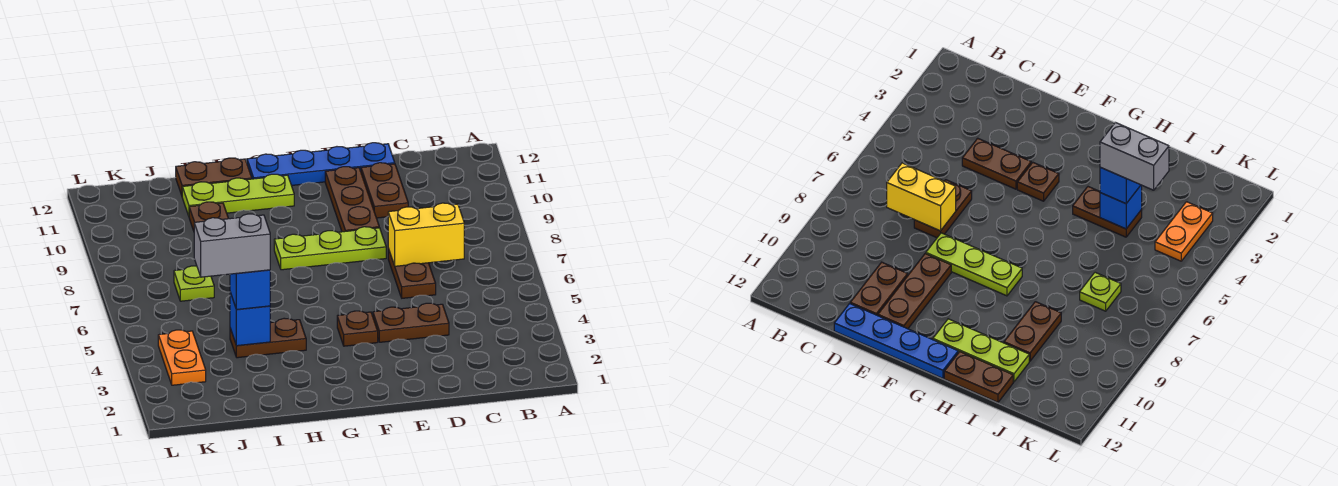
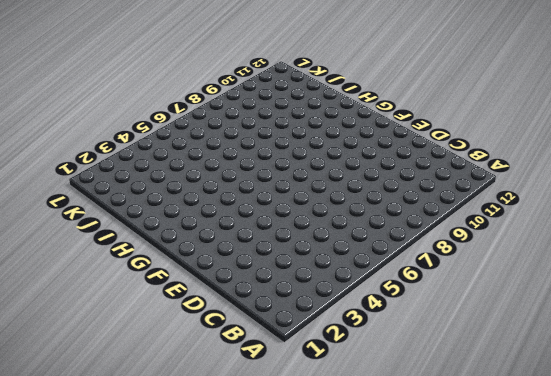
none -> brown 1x2 plate [373,303,449,342]
none -> brown 1x2 plate [388,249,436,298]
none -> brown 1x2 plate [361,163,408,218]

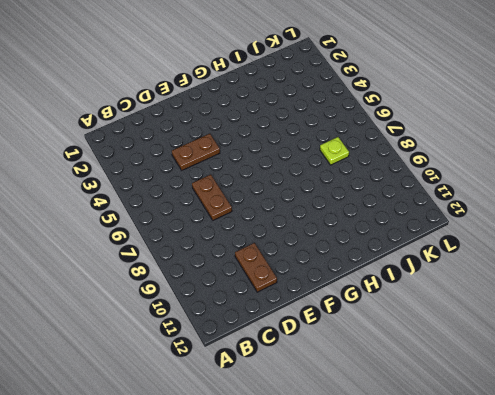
none -> blue 1x4 plate [247,143,395,185]
none -> lime 1x3 plate [274,227,386,270]
none -> brown 1x3 plate [325,167,379,232]

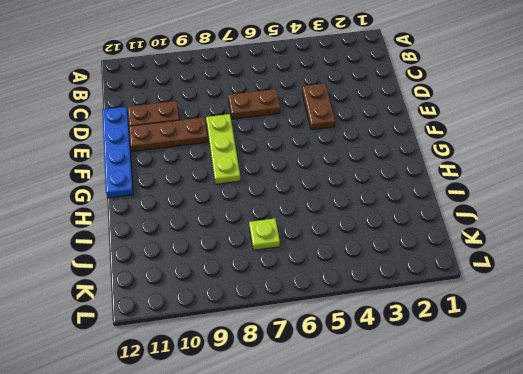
none -> brown 1x1 plate [337,311,378,346]
none -> lime 1x3 plate [182,174,294,216]
none -> brown 1x2 plate [230,318,306,358]

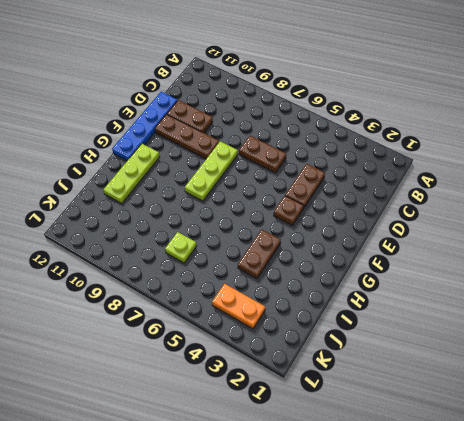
none -> brown 1x2 plate [176,158,252,195]
none -> brown 1x2 plate [189,202,229,231]
none -> yellow 1x2 brick [388,203,464,266]

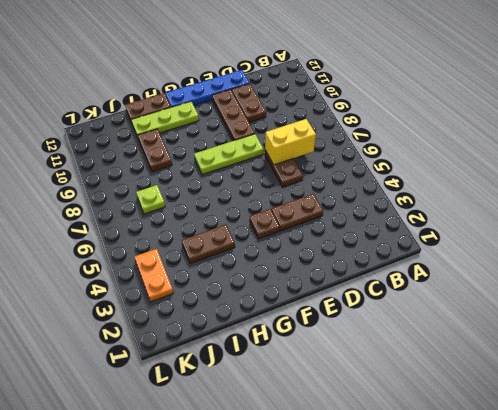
none -> blue 1x1 brick [230,292,270,346]
none -> blue 1x1 brick [230,270,270,310]
none -> grey 1x2 brick [194,214,270,277]

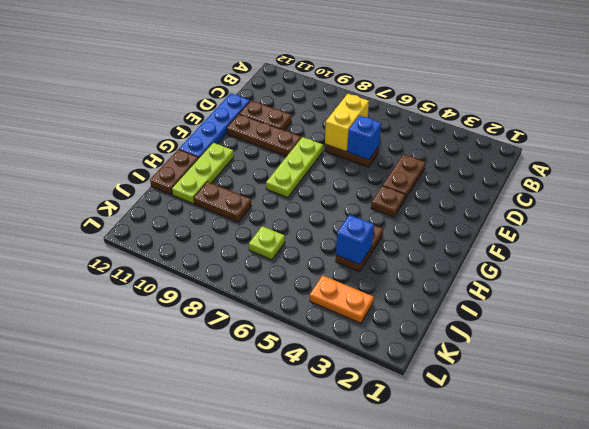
blue 1x1 brick [347,116,381,160] -> blue 1x1 brick moved to [230,270,270,310]
none -> grey 1x2 brick [194,214,270,277]

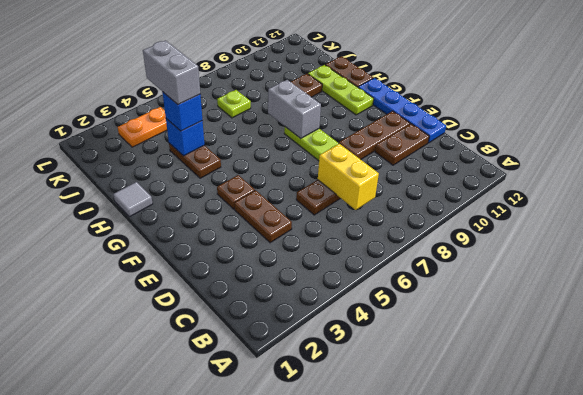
grey 1x2 brick [268,80,321,138] -> none
grey 1x1 tile [113,182,153,217] -> none

